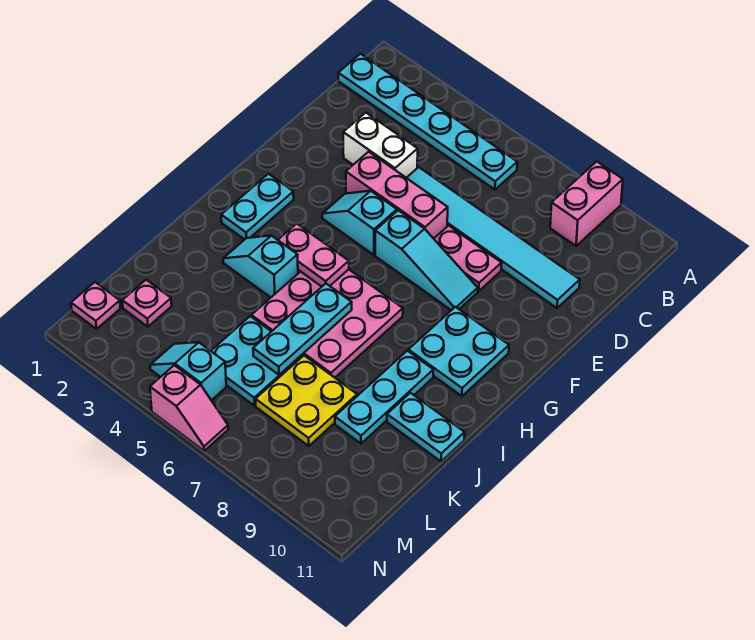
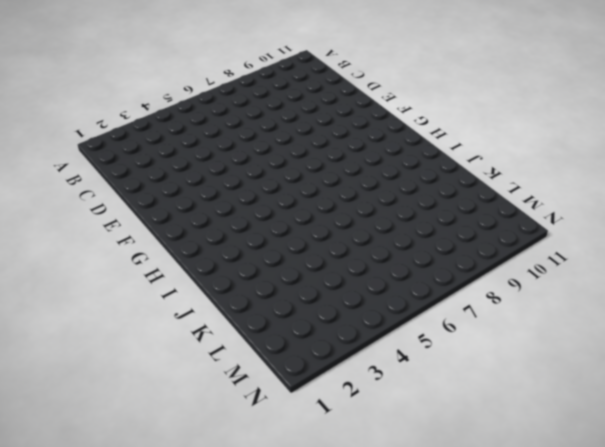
none -> pink 1x2 brick [550,162,623,246]
none -> cyan 1x6 plate [338,54,517,190]
none -> white 1x2 brick [343,113,418,178]

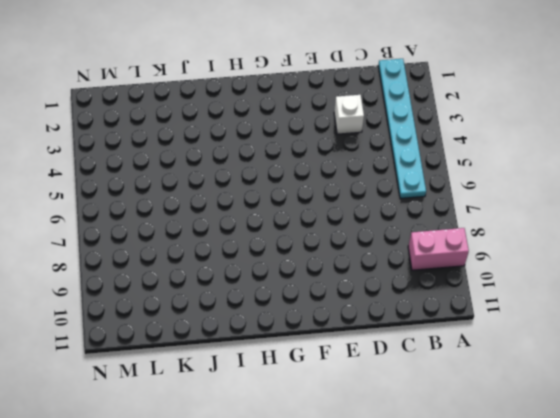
white 1x1 brick [334,95,364,134] -> white 1x2 brick [343,113,418,178]
none -> cyan 1x6 tile [407,167,580,308]
none -> pink 1x3 brick [346,152,448,239]
none -> pink 1x2 plate [434,226,502,291]

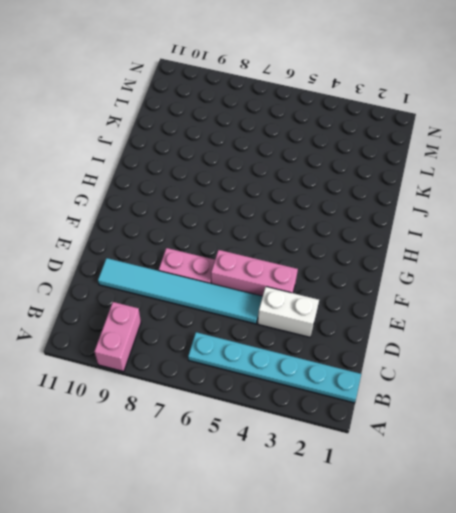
none -> cyan 1x2 slope [322,191,397,255]
none -> cyan 1x3 slope [375,210,478,310]
none -> cyan 1x2 plate [221,174,294,239]

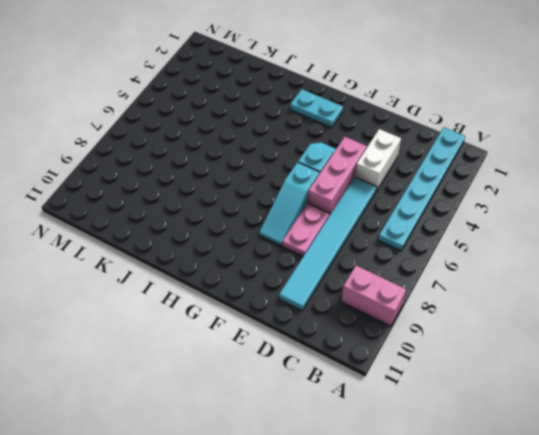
none -> cyan 2x2 plate [408,307,509,396]
none -> pink 3x3 plate [251,270,403,378]
none -> cyan 1x2 slope [223,236,298,297]

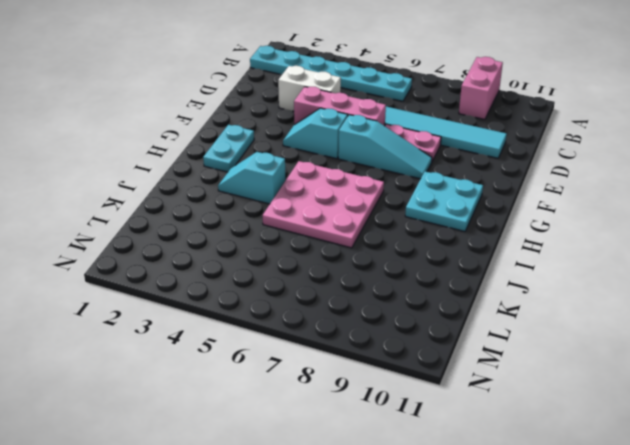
none -> cyan 1x3 plate [335,351,433,444]
none -> cyan 1x2 plate [387,393,465,462]
none -> cyan 2x2 plate [211,316,303,406]

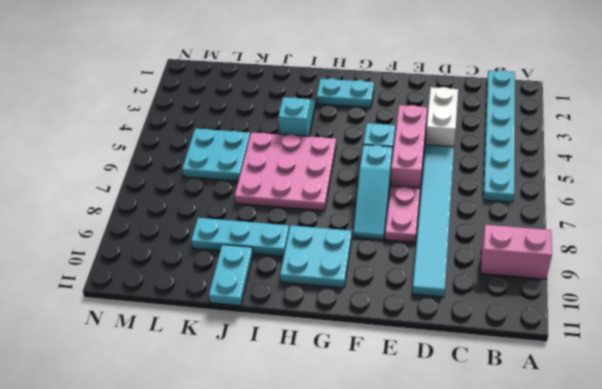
none -> yellow 2x2 plate [256,356,357,446]
none -> pink 1x1 plate [122,280,172,327]
none -> pink 1x1 plate [71,282,120,329]

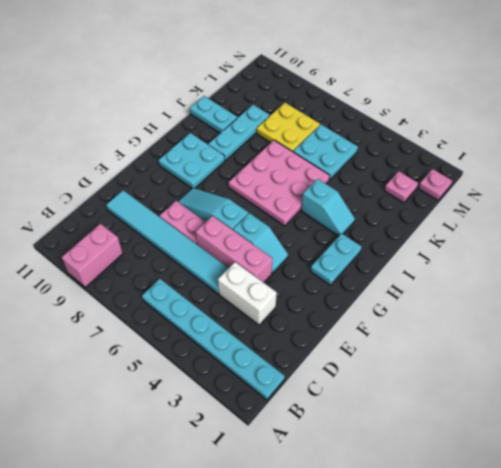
none -> cyan 1x2 slope [150,342,226,400]
none -> pink 1x2 slope [150,365,228,451]
none -> pink 1x2 plate [278,224,349,287]

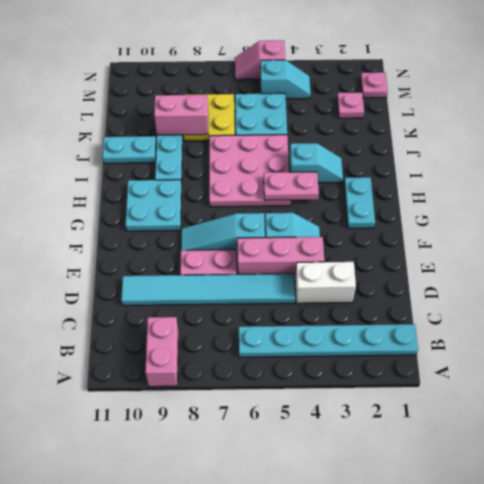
pink 1x2 brick [154,95,208,135] -> none
none -> cyan 1x3 plate [253,284,352,375]

